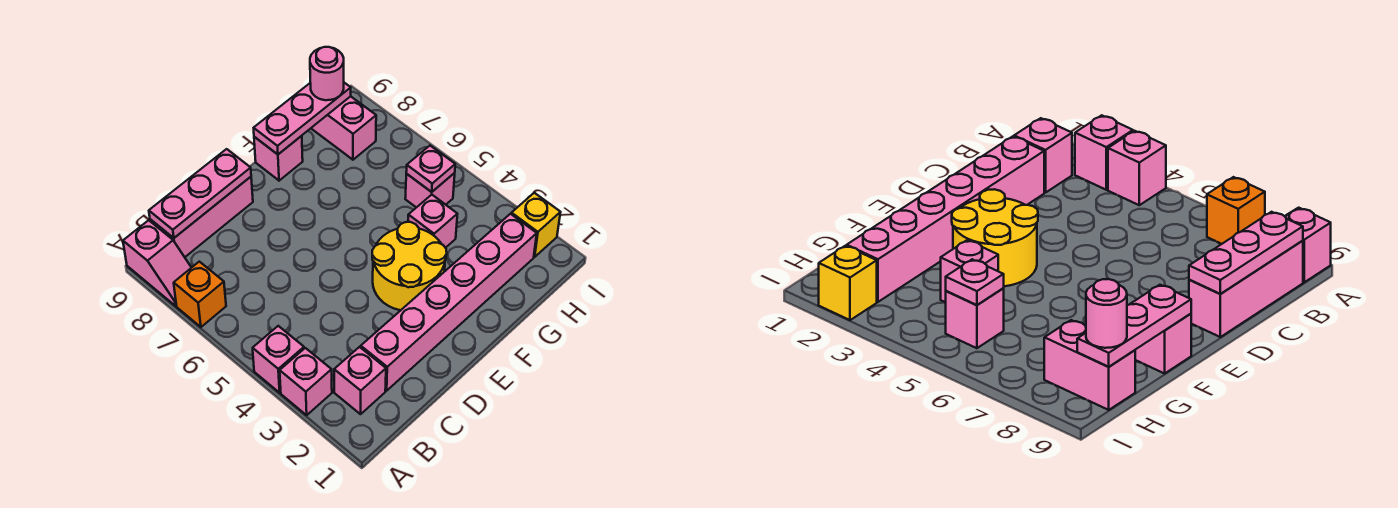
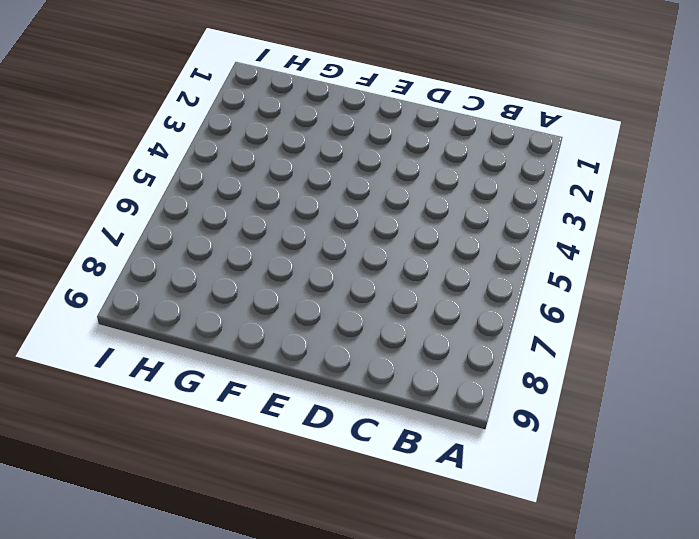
none -> pink 1x1 brick [280,348,332,415]
none -> pink 1x1 brick [253,326,304,393]
none -> orange 1x1 brick [174,262,226,327]

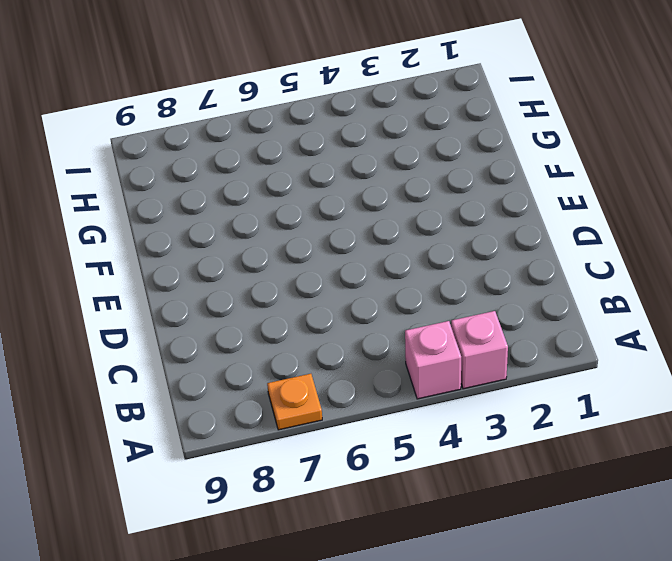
orange 1x1 plate [267,374,322,430] -> orange 1x1 brick [174,262,226,327]
none -> pink 1x2 slope [123,220,191,306]
none -> pink 1x1 brick [334,347,386,414]
none -> pink 1x3 brick [150,177,253,257]

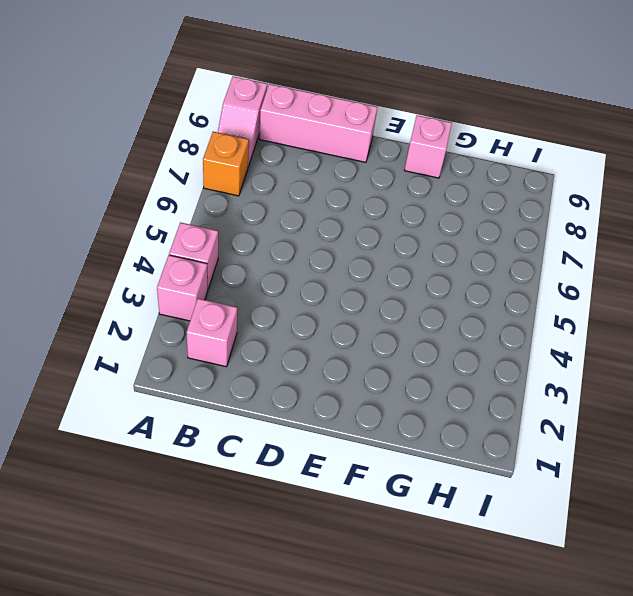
none -> pink 1x6 brick [361,214,537,391]
none -> yellow 2x2 round brick [372,222,447,310]
none -> pink 1x1 brick [408,195,457,248]

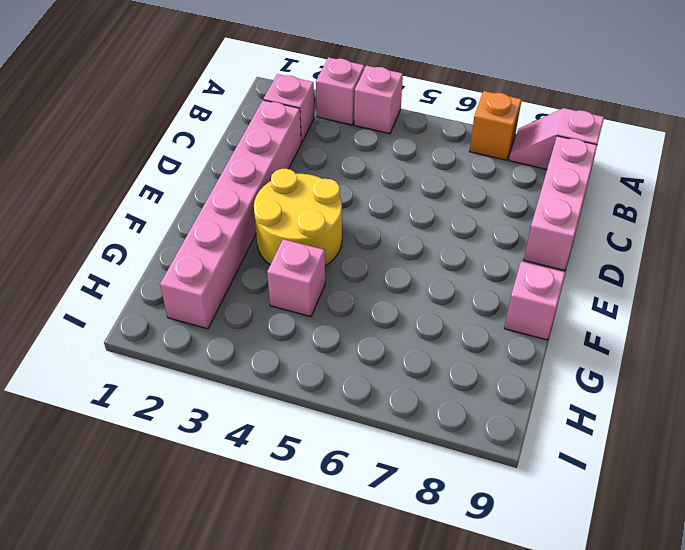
none -> pink 1x1 brick [405,173,455,208]
none -> pink 1x2 brick [311,96,376,160]
none -> yellow 1x1 brick [511,193,561,257]

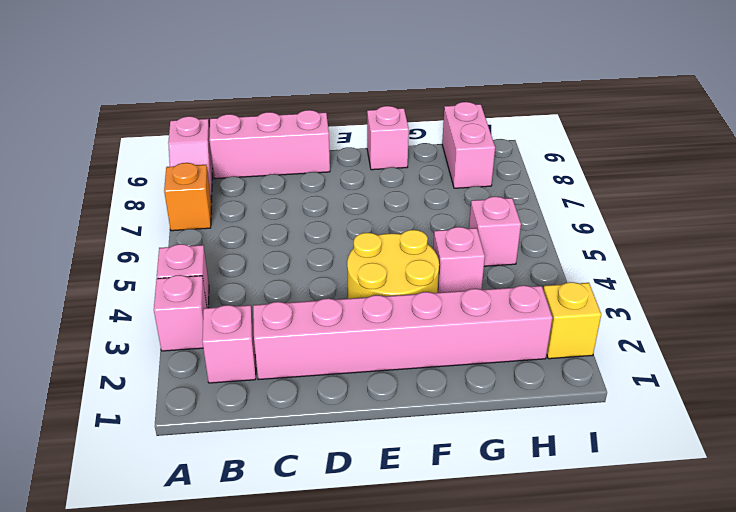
none -> pink 1x3 plate [149,149,251,238]
none -> pink 1x3 plate [254,83,351,154]
none -> pink 1x1 plate [406,146,455,192]

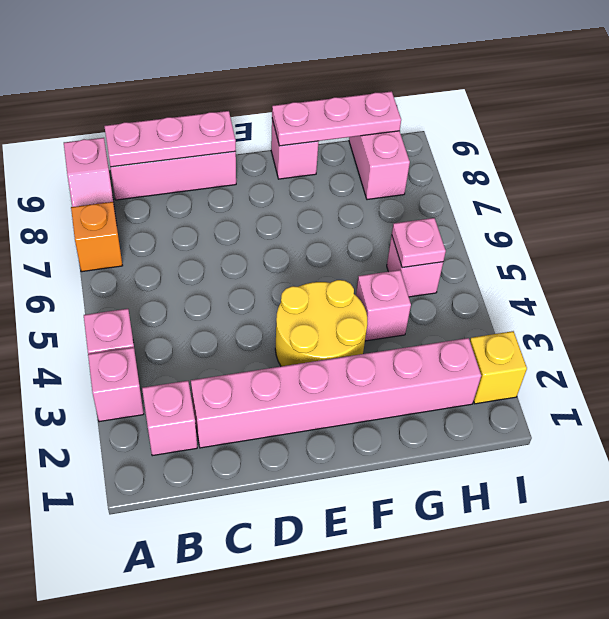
none -> pink 1x1 round brick [310,47,344,100]

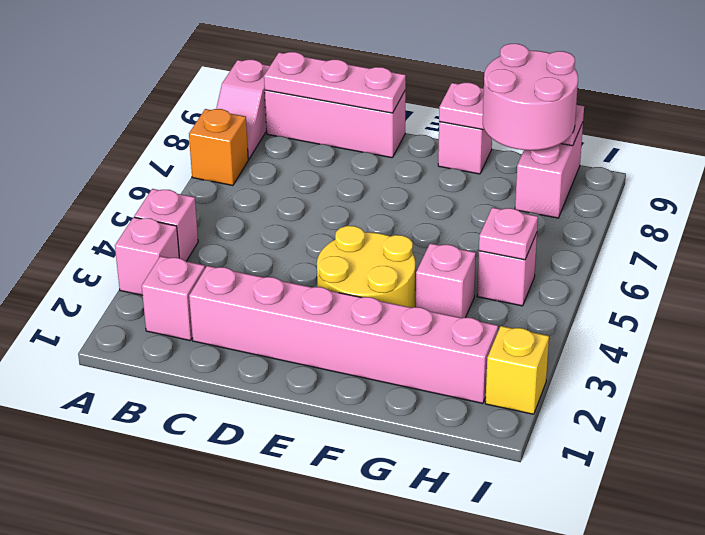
pink 2x2 round brick [483,44,578,150] -> pink 1x1 round brick [310,47,344,100]

